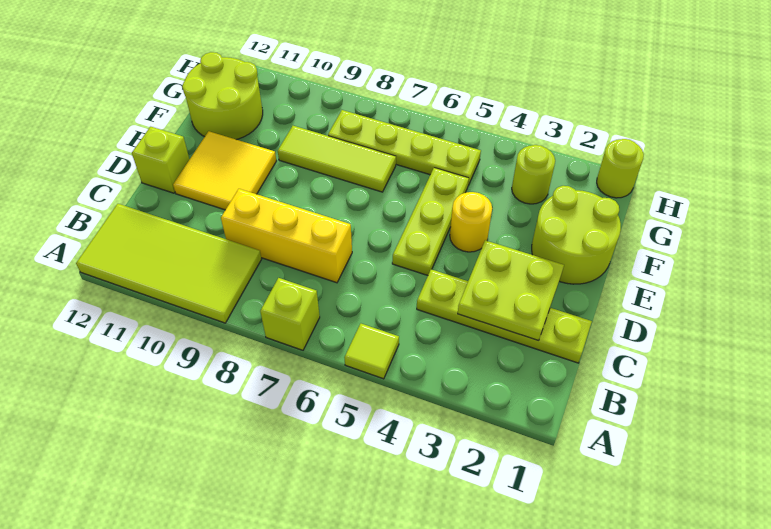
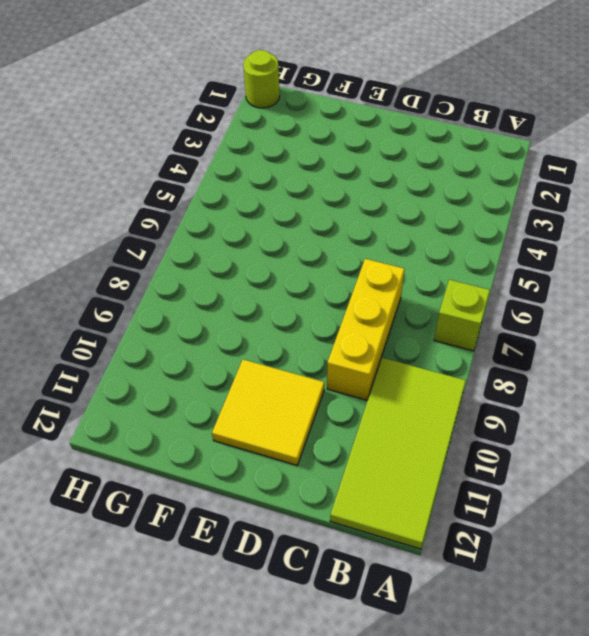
none -> lime 1x1 tile [344,324,399,379]
none -> lime 1x4 plate [417,269,592,363]
none -> lime 1x3 plate [392,168,469,275]

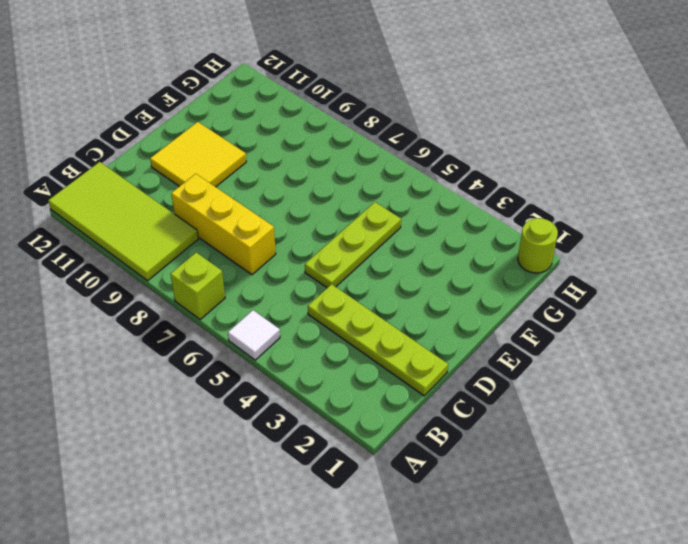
white 1x1 tile [228,310,280,360] -> lime 1x1 tile [344,324,399,379]
none -> lime 1x1 brick [132,127,190,193]
none -> lime 2x2 round brick [532,186,621,284]
none -> yellow 1x1 round brick [450,192,492,252]

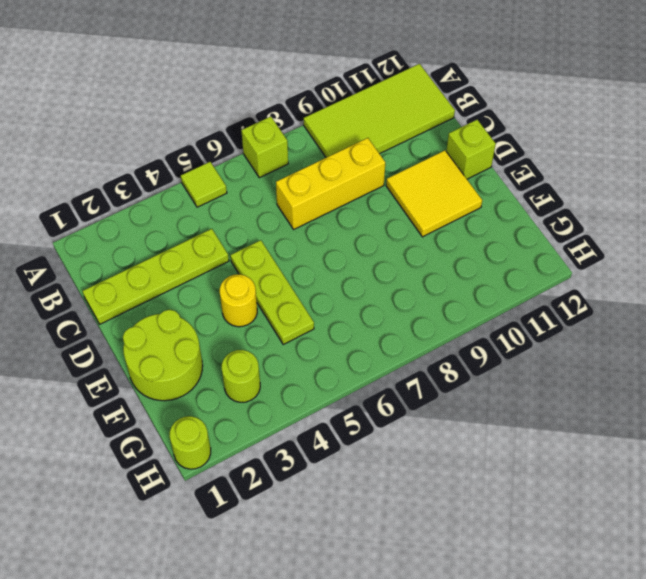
none -> lime 1x3 tile [278,126,396,192]
none -> lime 2x2 round brick [182,52,263,140]
none -> lime 1x4 plate [328,110,481,185]

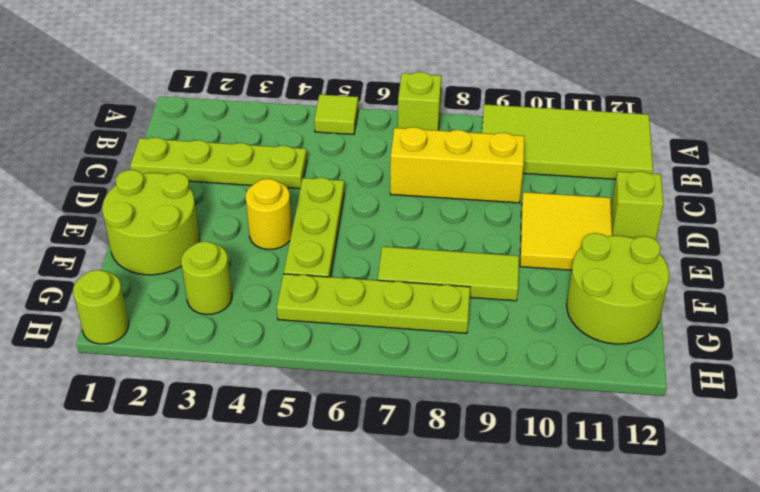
none -> lime 2x2 plate [458,240,564,341]

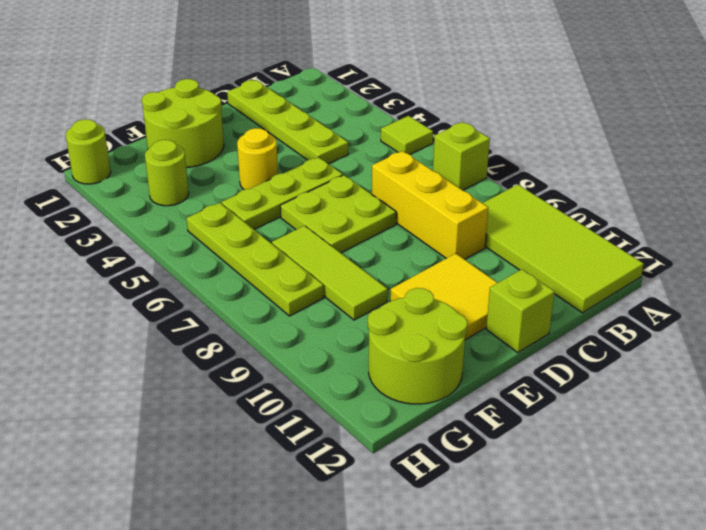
lime 2x2 plate [280,175,396,253] -> lime 2x2 plate moved to [458,240,564,341]

